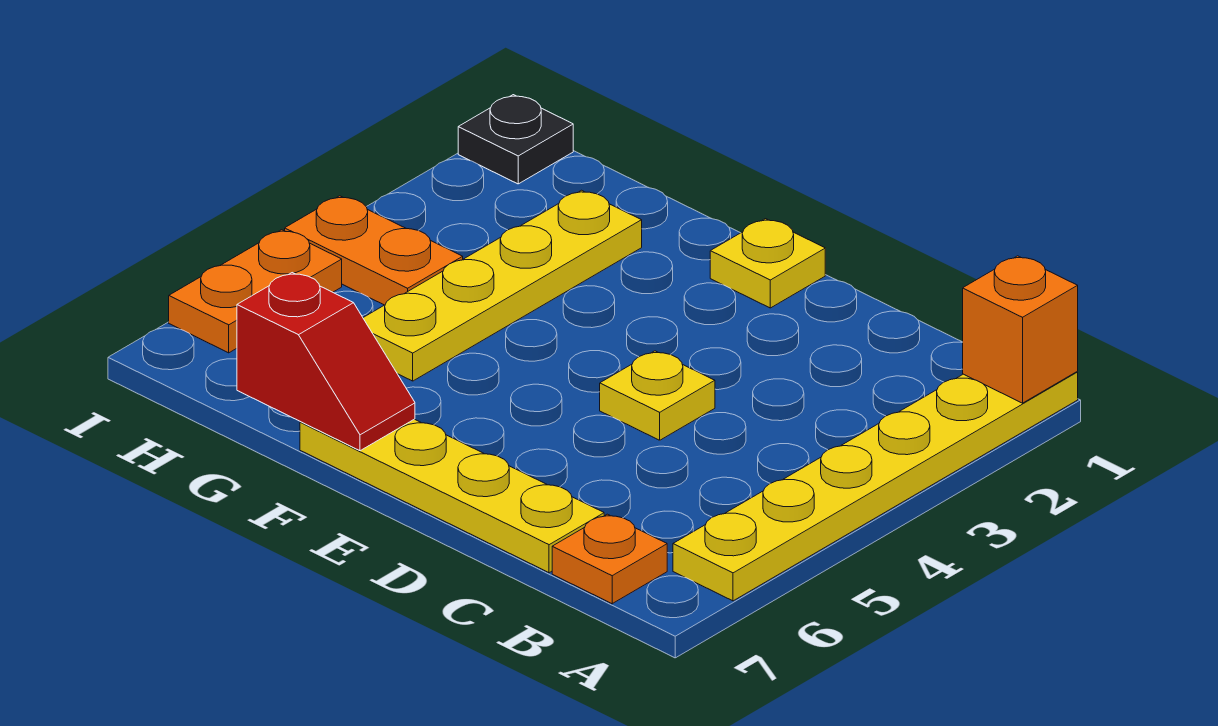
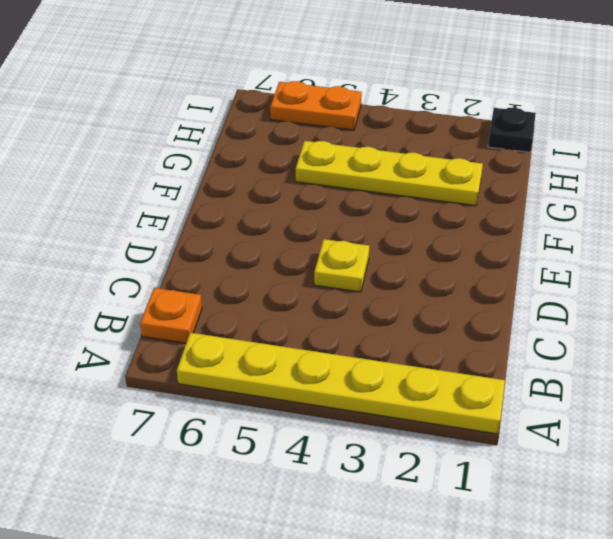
none -> yellow 1x4 plate [300,419,604,573]
none -> yellow 1x1 plate [710,219,825,308]

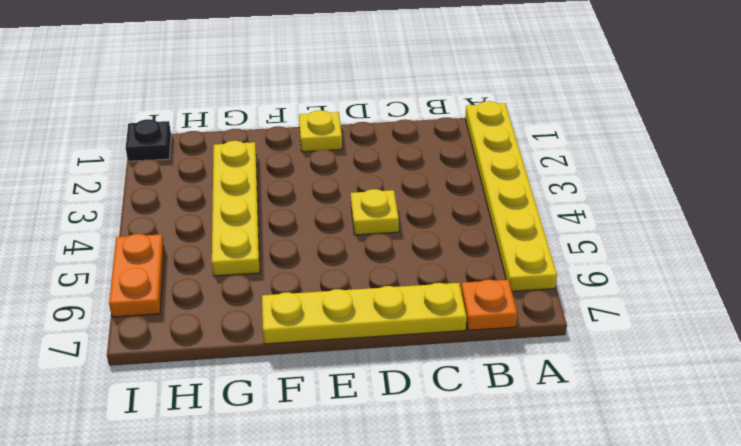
none -> orange 1x2 plate [285,196,463,305]
none -> orange 1x1 brick [963,256,1078,403]

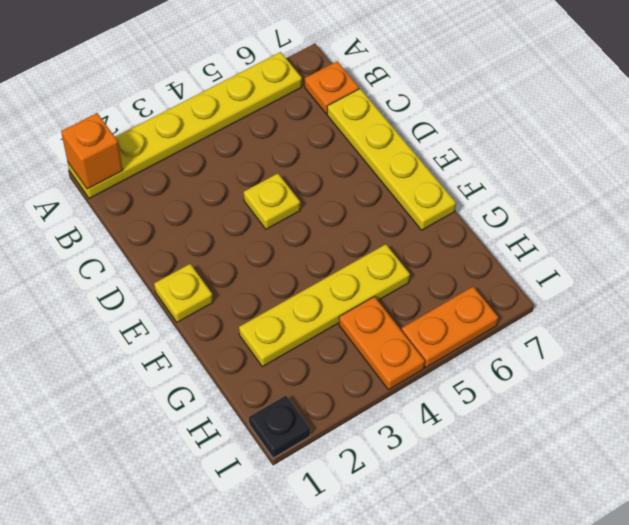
none -> red 1x2 slope [237,273,415,451]

